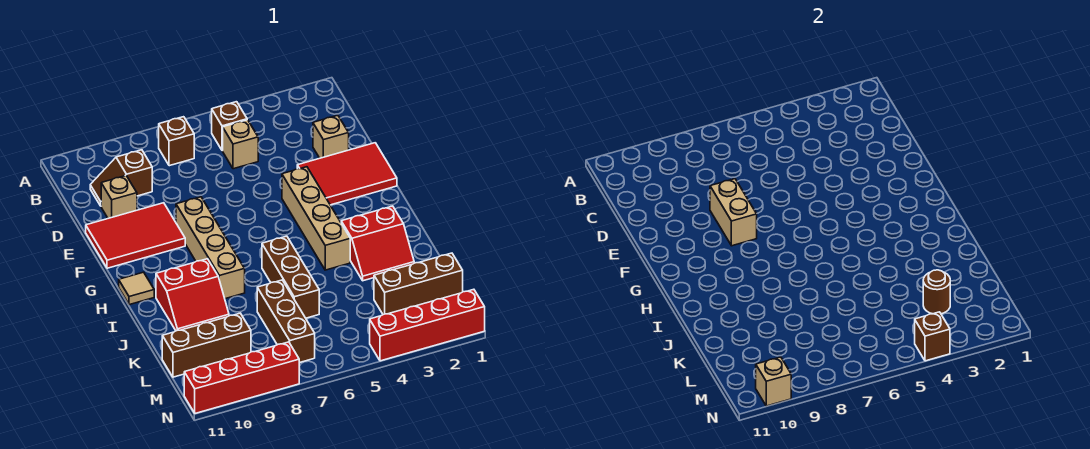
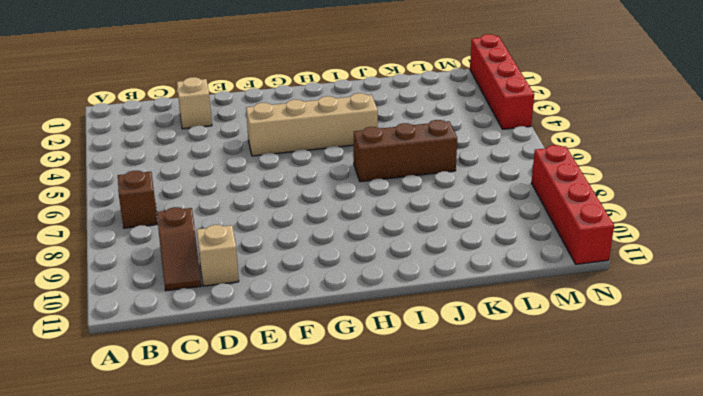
none -> brown 1x1 brick [212,102,247,151]
none -> tan 1x1 brick [223,120,258,169]
none -> red 2x3 tile [297,143,397,205]

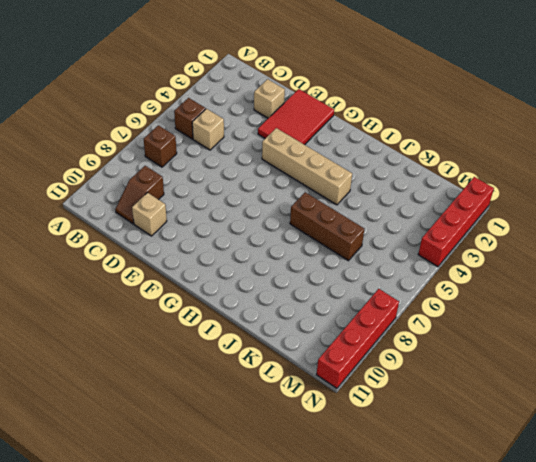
none -> red 2x3 tile [86,203,185,268]
none -> tan 1x4 brick [176,197,245,299]
none -> tan 1x1 tile [119,272,154,305]

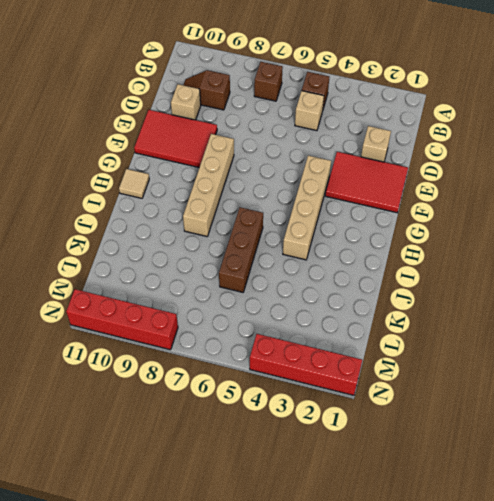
none -> red 2x2 slope [341,206,414,281]
none -> red 2x2 slope [156,259,229,331]
none -> brown 1x3 brick [257,280,315,363]

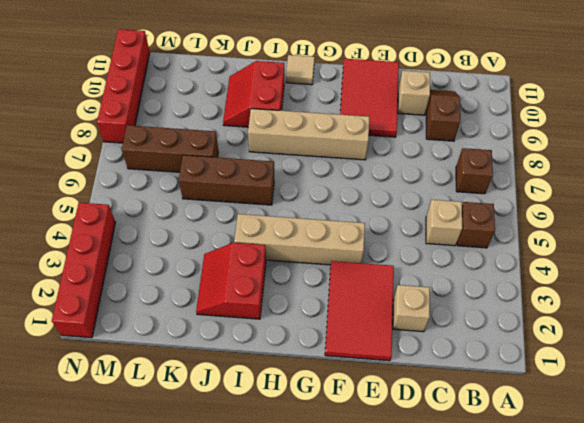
none -> brown 1x3 brick [374,253,463,315]
none -> brown 1x3 brick [162,313,251,377]
none -> tan 1x2 brick [710,179,757,246]

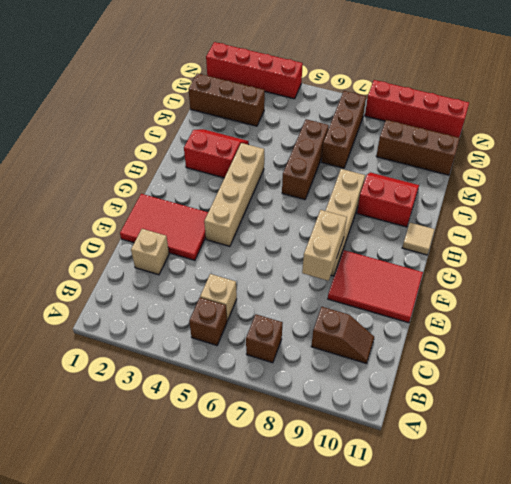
none -> tan 1x1 brick [101,176,137,218]
none -> brown 1x1 round brick [923,270,950,314]
none -> brown 1x1 brick [915,312,950,361]

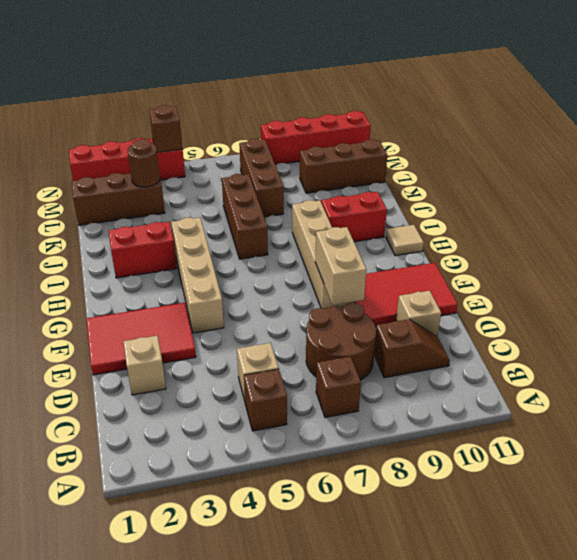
brown 2x2 round brick [306,303,376,380] -> none
none -> tan 1x1 brick [756,357,791,406]

